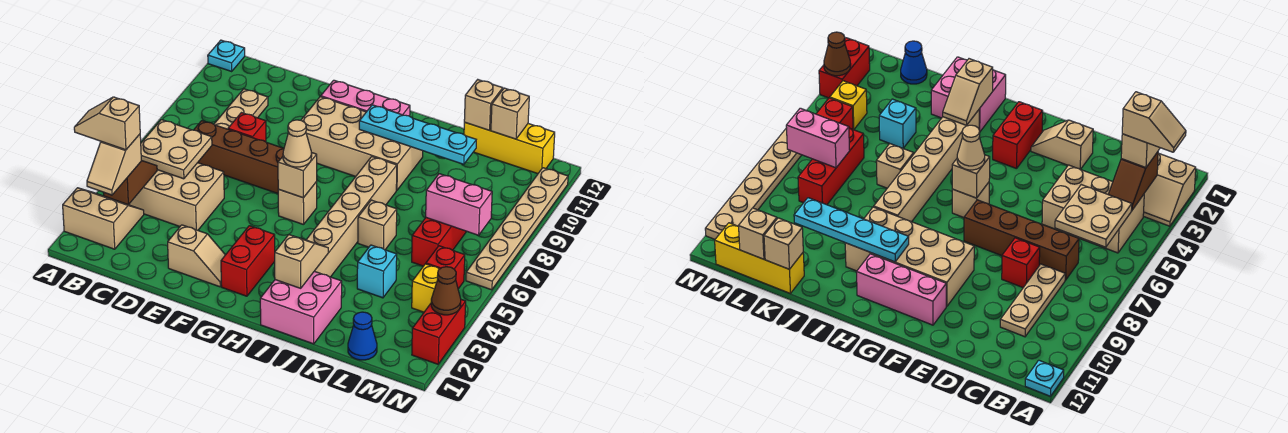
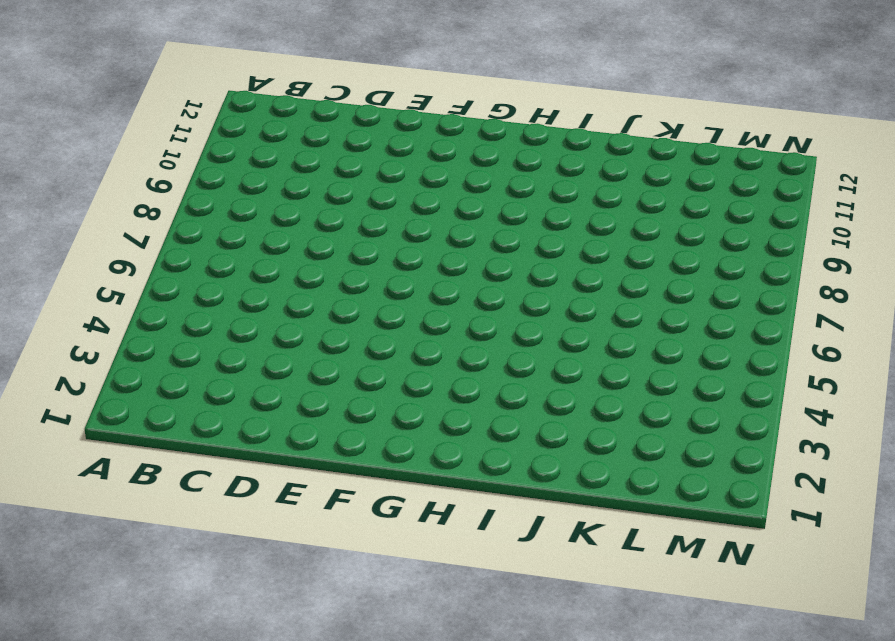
none -> tan 2x2 slope [63,188,144,249]
none -> cyan 1x1 plate [208,40,245,71]
none -> tan 2x3 brick [129,163,224,230]
none -> brown 1x4 brick [194,121,284,193]

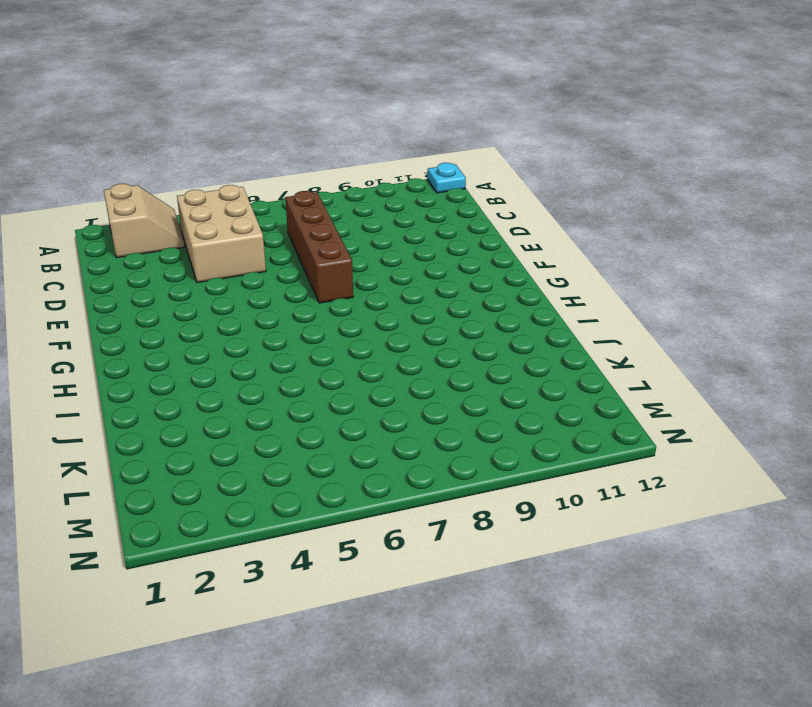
none -> tan 1x3 plate [214,89,268,129]
none -> red 1x1 brick [228,113,266,142]
none -> tan 1x2 slope [168,225,225,287]
none -> tan 2x4 brick [301,97,423,190]

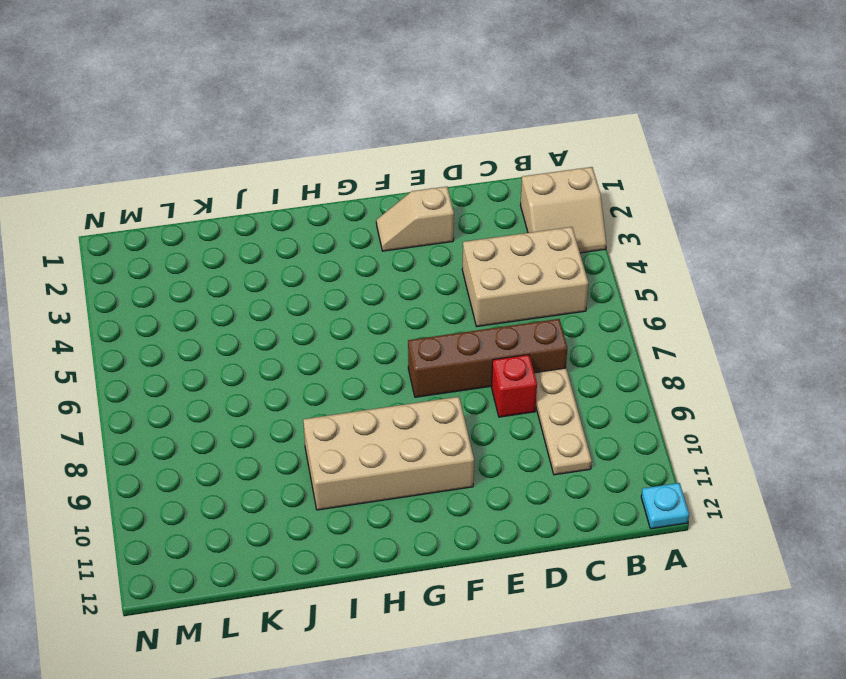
none -> pink 1x3 brick [321,80,410,116]
none -> red 1x2 brick [221,226,275,296]
none -> tan 1x1 brick [278,182,317,225]
none -> pink 2x2 brick [260,271,342,344]

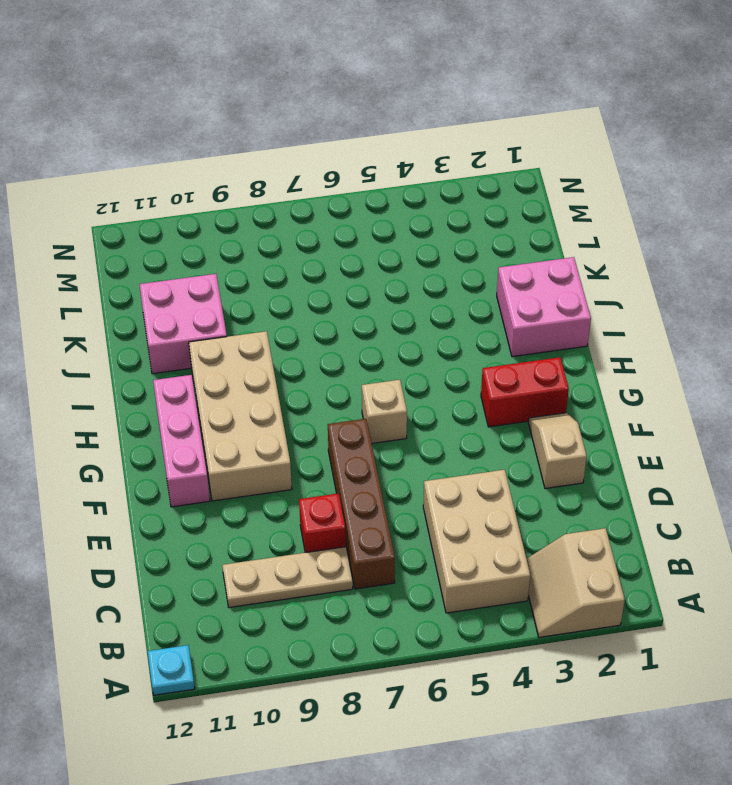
pink 2x2 brick [139,274,227,374] -> none
none -> tan 1x6 brick [306,157,397,277]
none -> tan 1x1 brick [358,200,397,250]
none -> cyan 1x1 brick [357,245,397,298]
none -> yellow 1x3 brick [464,123,555,174]

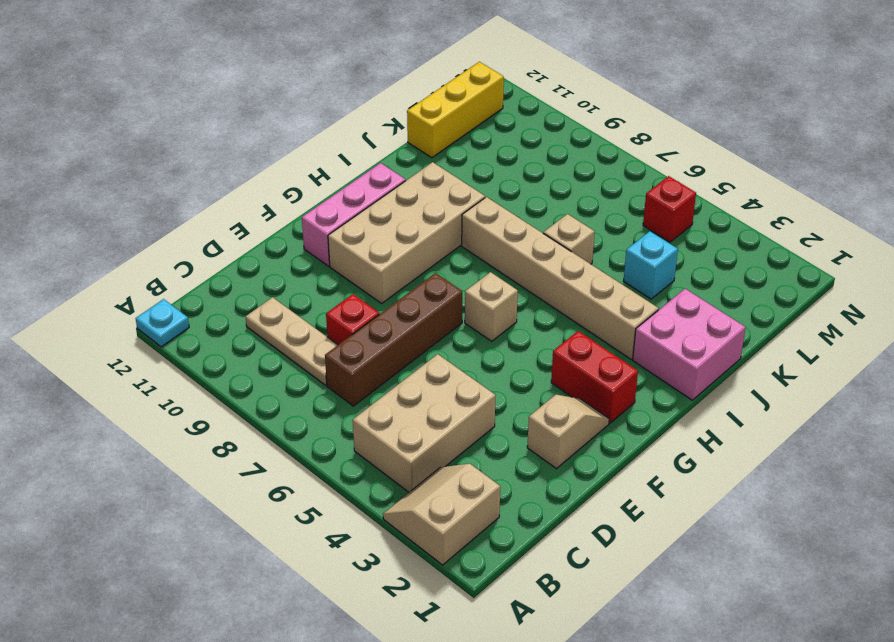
none -> blue 1x1 cone [348,312,377,360]
none -> red 1x3 brick [412,218,467,266]
none -> yellow 1x1 brick [412,264,439,312]
none -> red 1x2 brick [412,300,466,364]

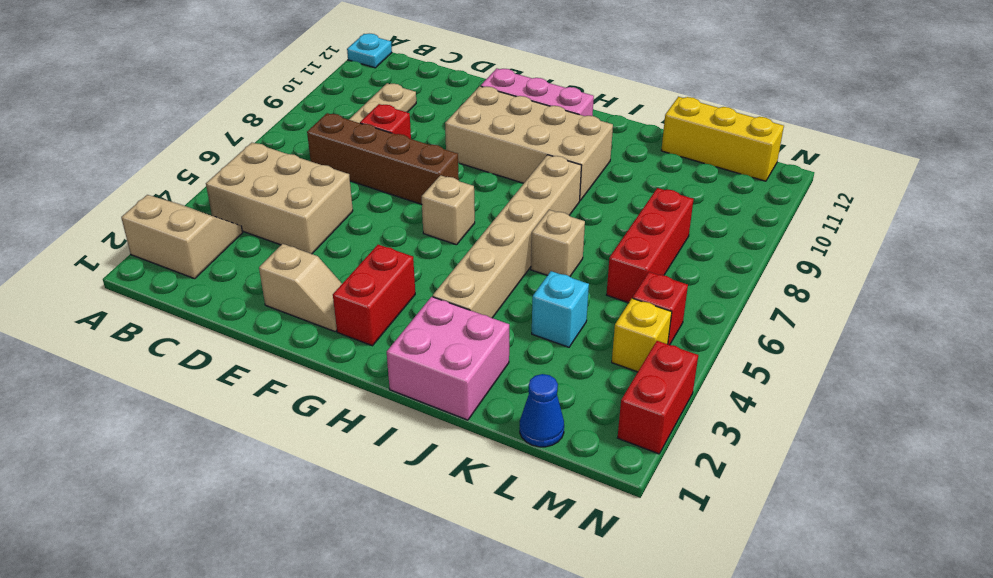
none -> tan 1x6 plate [466,168,568,290]
none -> brown 1x2 slope [103,161,157,205]
none -> tan 2x2 plate [141,120,212,179]
none -> tan 1x1 brick [278,152,317,198]

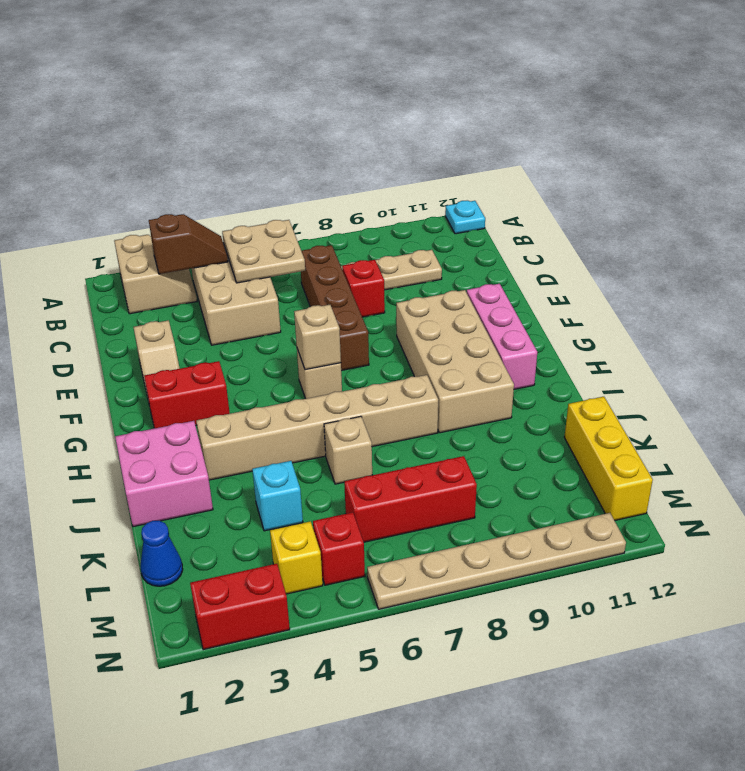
none -> cyan 1x4 plate [359,105,476,164]
none -> tan 1x2 slope [275,235,328,288]
none -> tan 1x1 brick [464,80,503,130]
none -> pink 1x2 brick [426,174,492,235]

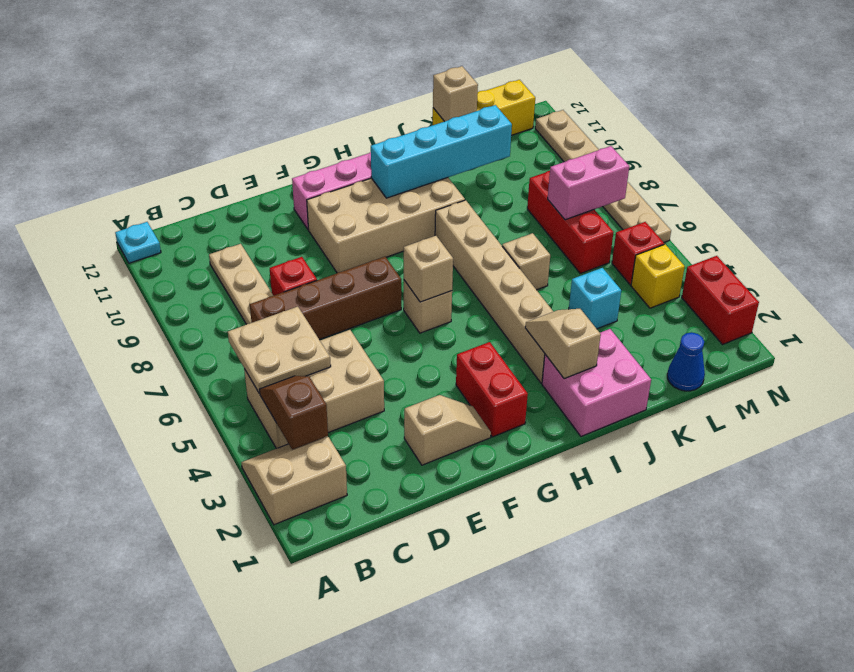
cyan 1x4 brick [371,105,512,198] -> cyan 1x4 plate [359,105,476,164]
none -> tan 1x1 brick [491,88,529,139]
none -> brown 1x1 cone [431,267,461,315]
none -> tan 1x2 slope [87,134,141,195]
none -> tan 1x1 cone [283,120,312,167]

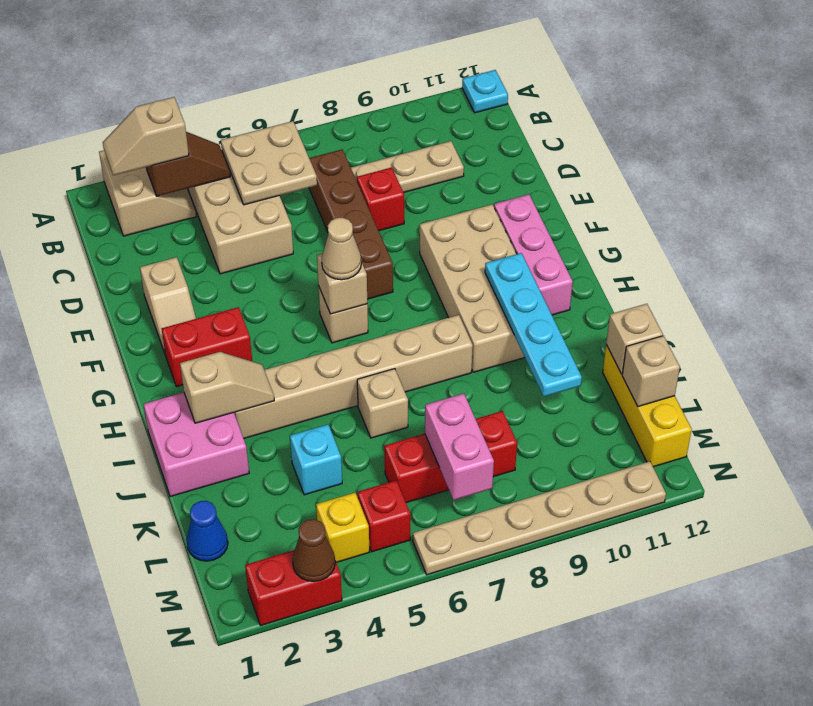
none -> tan 1x2 slope [74,97,140,150]

